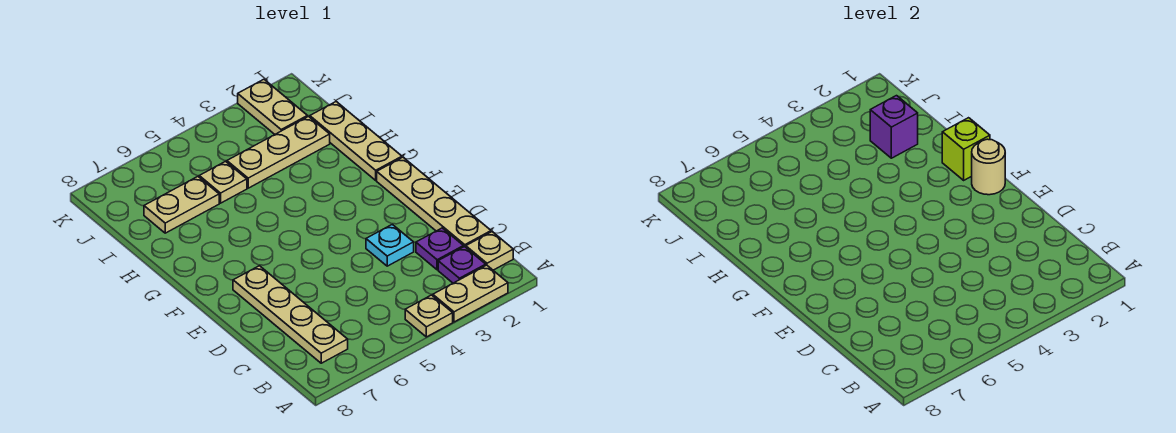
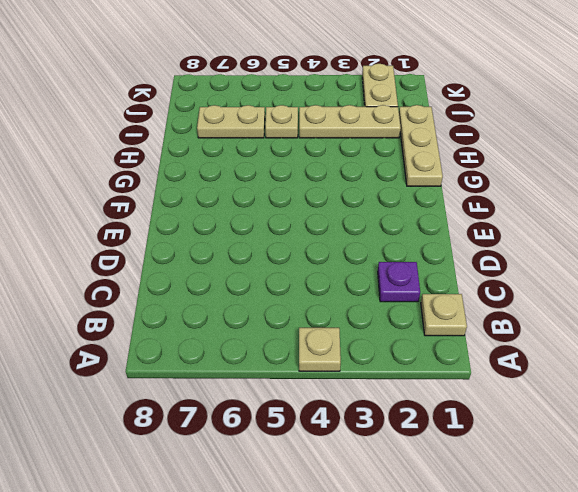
none -> tan 1x2 plate [433,265,508,322]
none -> purple 1x1 plate [438,246,486,283]
none -> tan 1x4 plate [233,266,348,363]

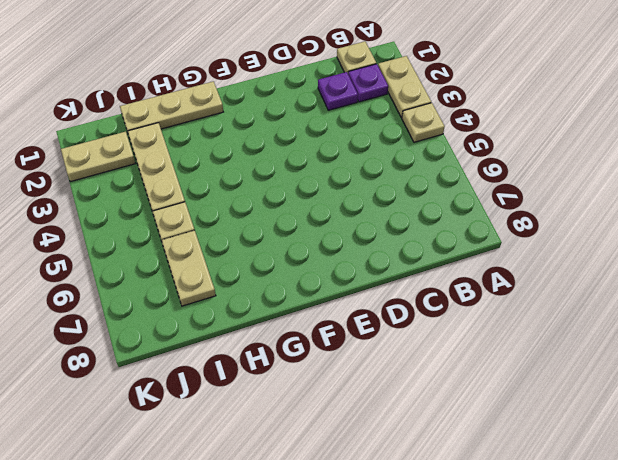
none -> tan 1x4 plate [233,266,348,363]
none -> tan 1x4 plate [377,157,491,247]
none -> cyan 1x1 plate [366,224,414,266]

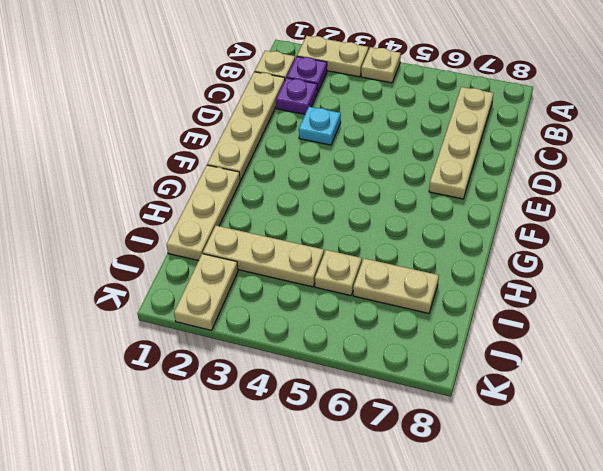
none -> tan 1x1 round brick [972,139,1005,195]
none -> lime 1x1 brick [942,118,990,180]
none -> purple 1x1 brick [870,96,918,158]

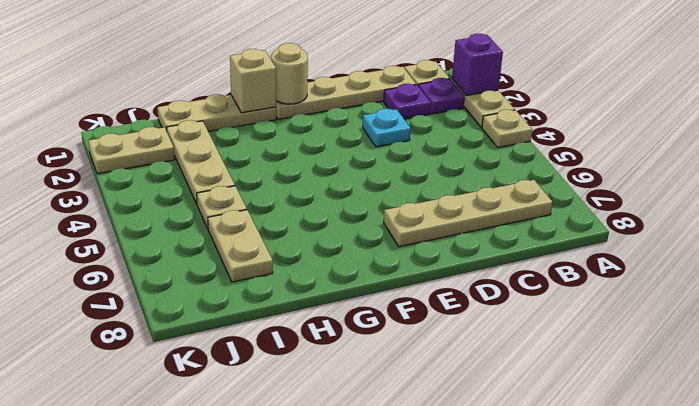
purple 1x1 brick [452,34,503,96] -> purple 1x1 brick moved to [870,96,918,158]
tan 1x1 brick [230,49,276,113] -> lime 1x1 brick [942,118,990,180]

